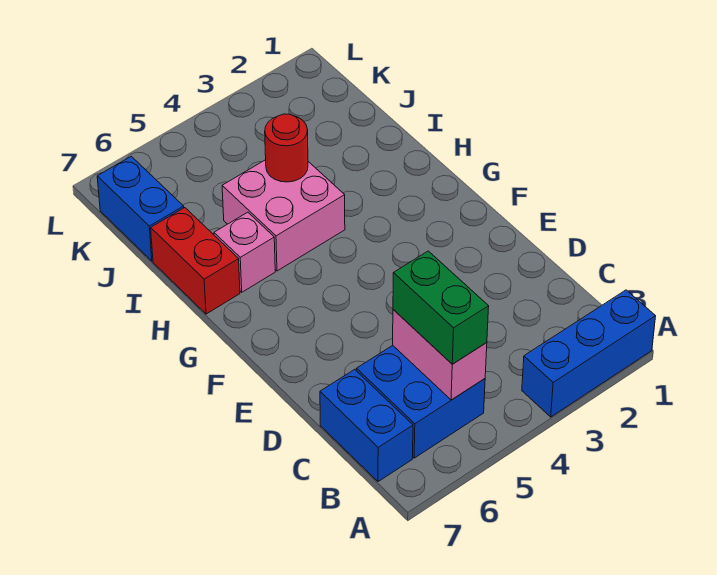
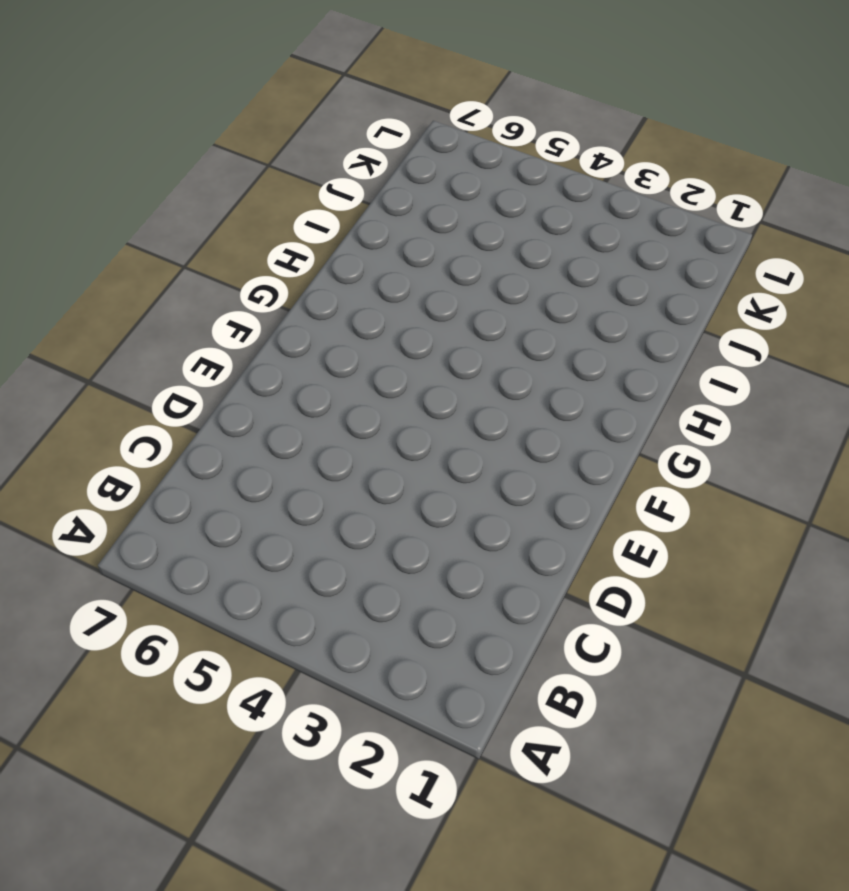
none -> blue 1x3 brick [522,290,656,417]
none -> blue 2x2 brick [356,346,485,458]

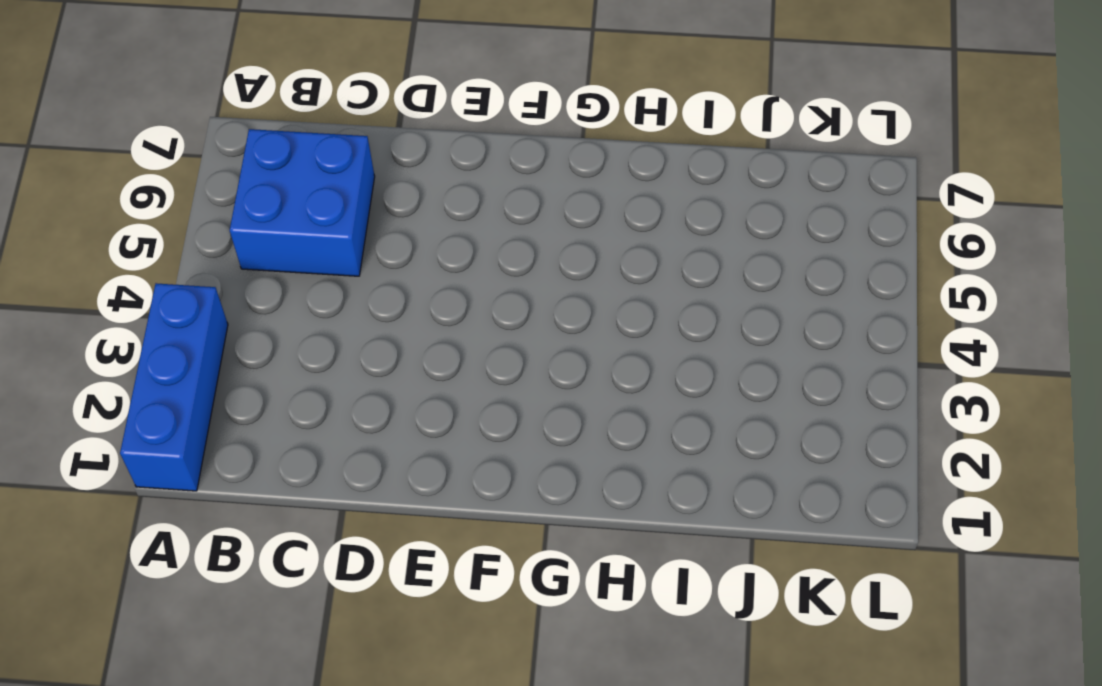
none -> blue 1x2 brick [320,369,413,482]
none -> pink 2x2 brick [222,160,345,271]

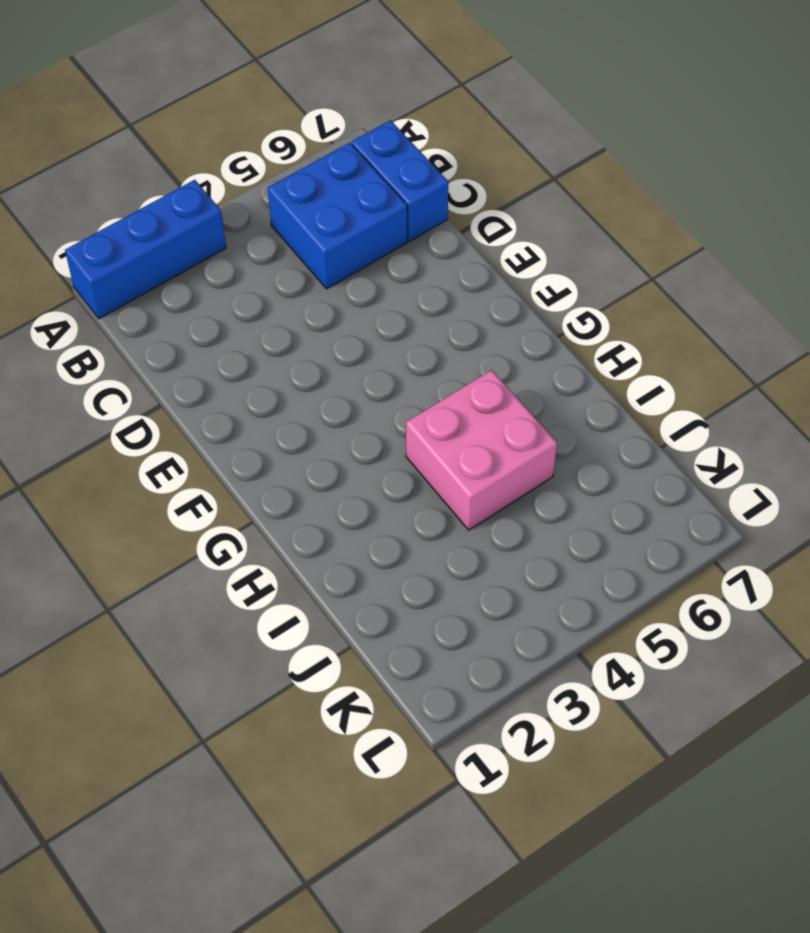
none -> pink 1x1 brick [214,212,275,292]
none -> red 1x2 brick [151,208,240,314]

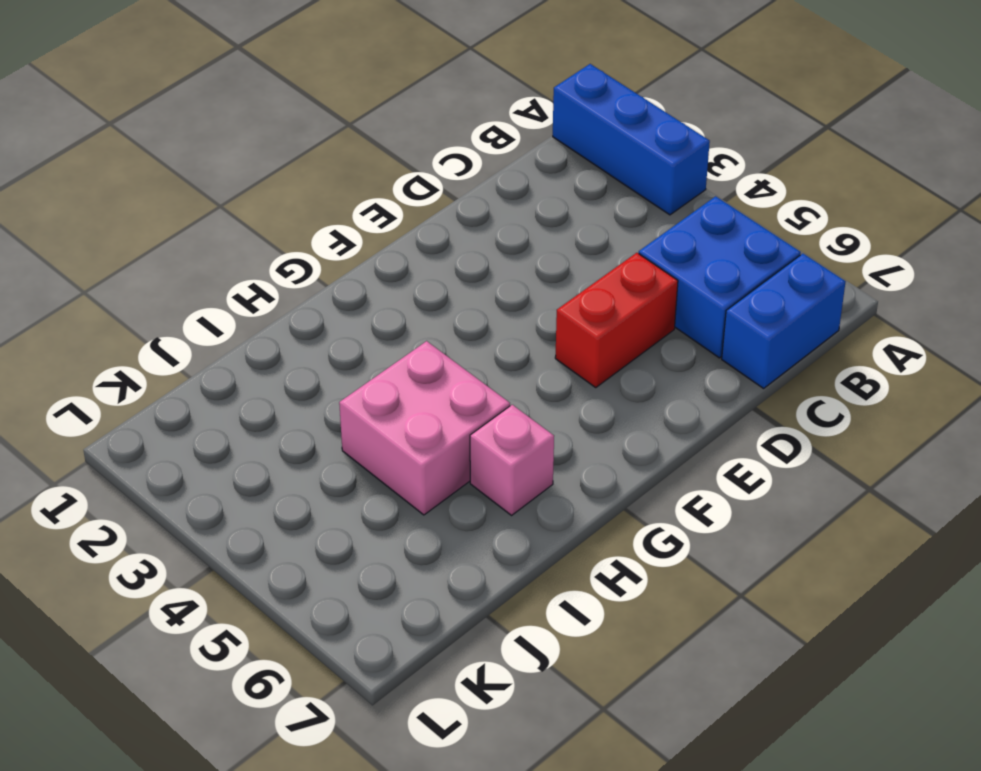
red 1x2 brick [555,253,678,387] -> red 1x2 brick moved to [151,208,240,314]
none -> blue 1x2 brick [97,156,184,261]
none -> pink 1x2 brick [393,310,487,400]

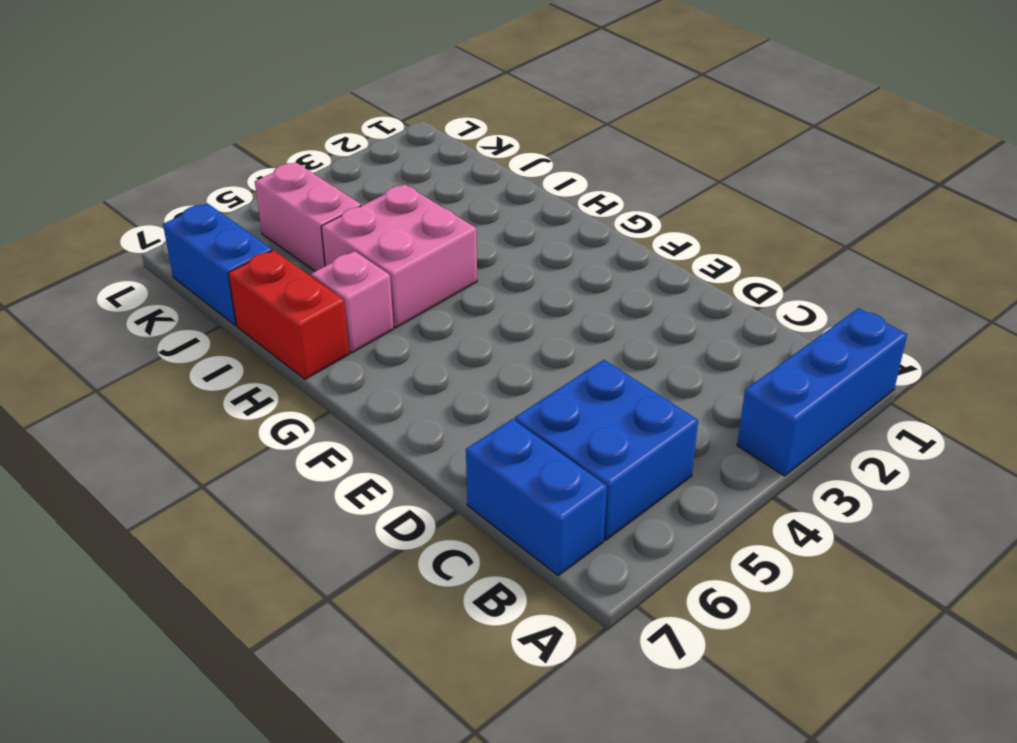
pink 1x2 brick [255,162,361,271] -> pink 1x2 brick moved to [393,310,487,400]
none -> red 1x1 round brick [265,114,308,182]
none -> green 1x2 brick [393,251,489,364]

